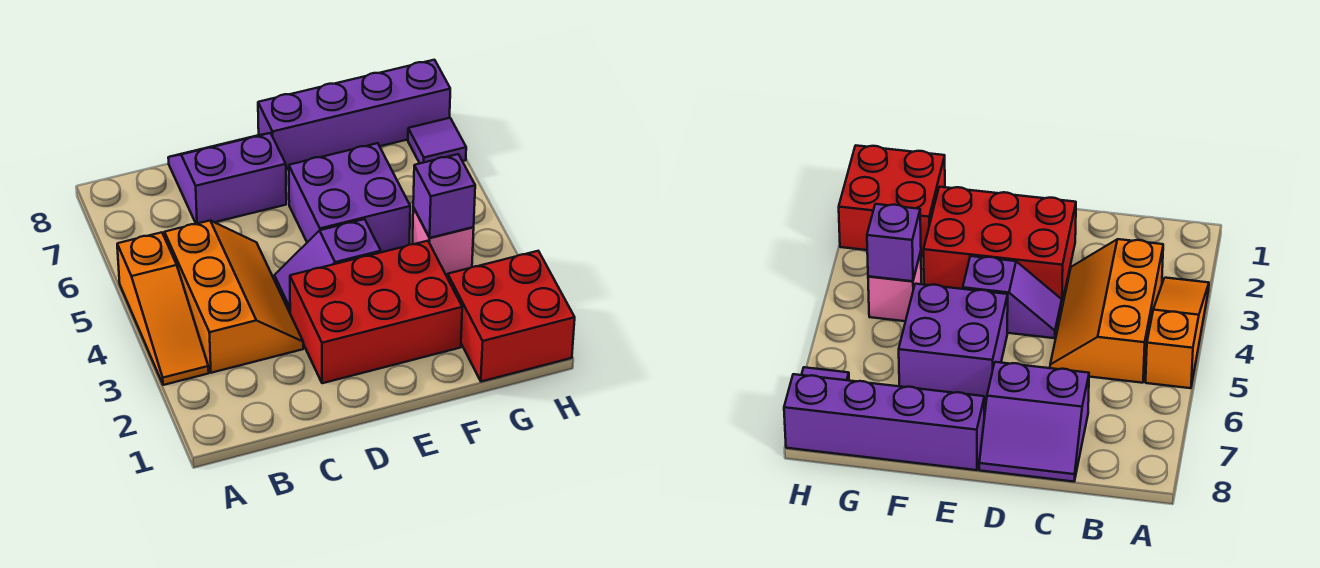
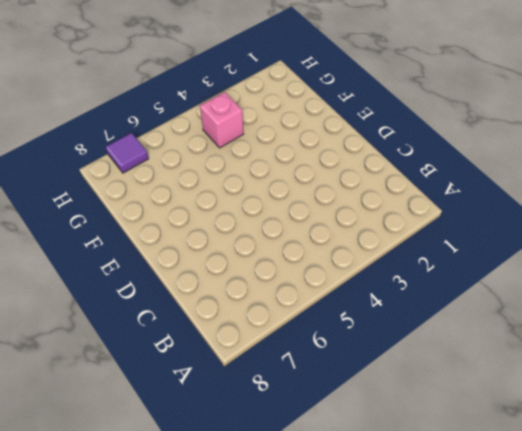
none -> orange 1x3 slope [117,232,209,385]
none -> orange 2x3 slope [165,221,303,373]

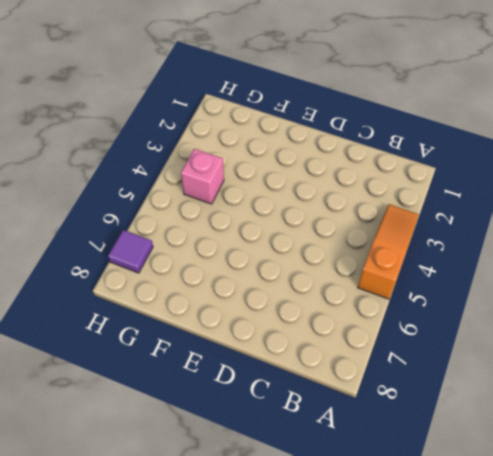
none -> orange 2x3 slope [165,221,303,373]
none -> purple 2x2 slope [168,133,286,224]

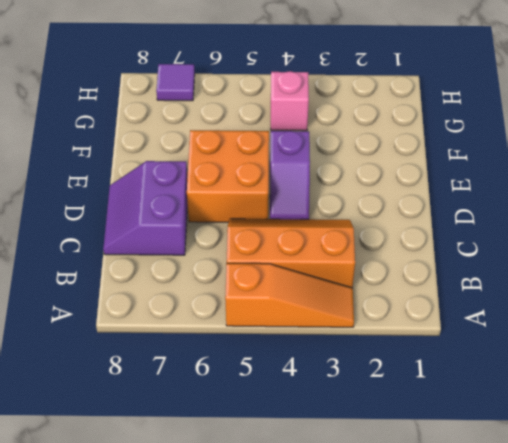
orange 2x2 brick [187,130,269,222] -> purple 2x2 brick [289,143,410,252]
none -> red 2x3 brick [290,241,462,383]
none -> purple 1x4 brick [258,60,450,169]

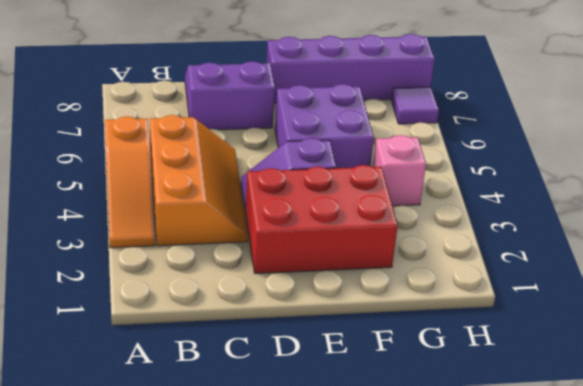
none -> red 2x2 brick [448,251,575,382]
none -> purple 1x1 brick [413,154,475,238]

